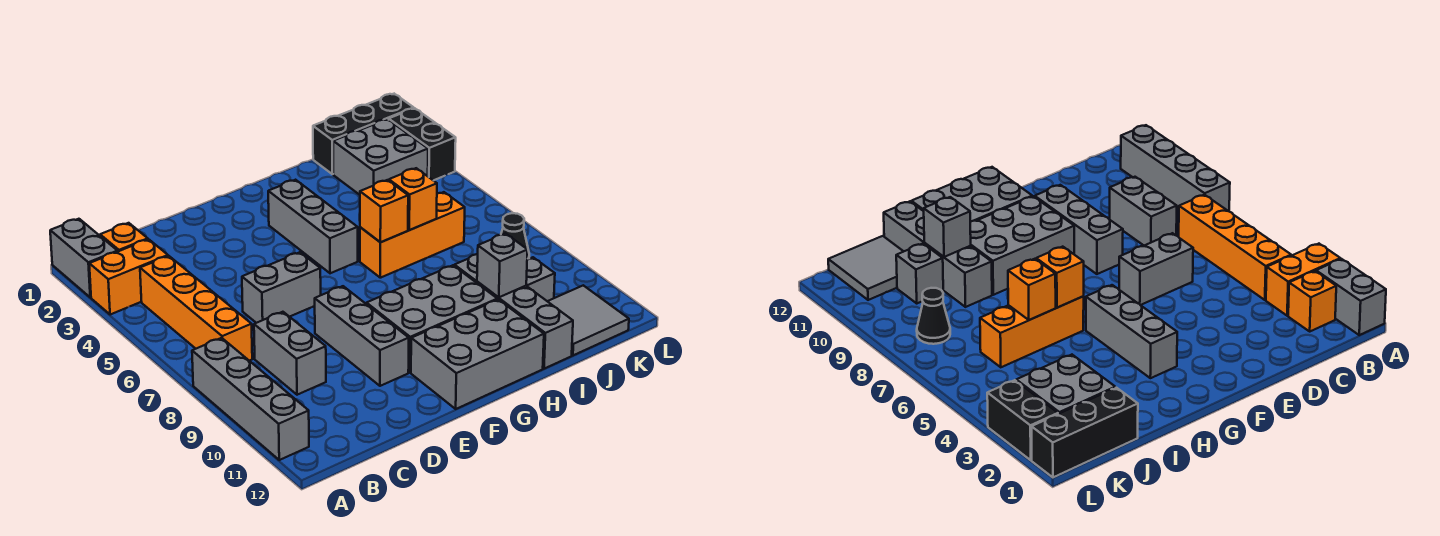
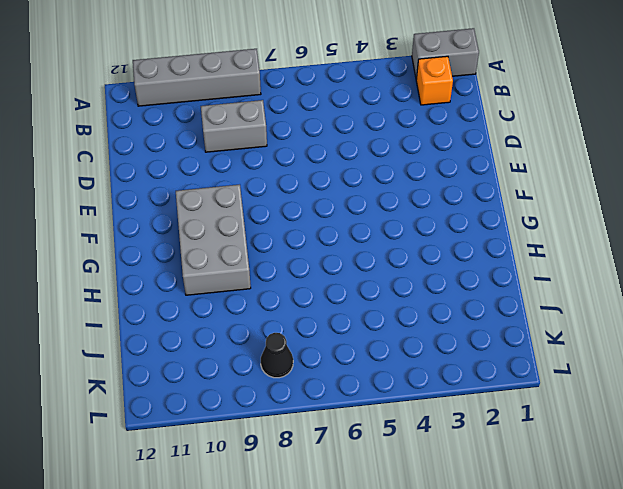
none -> orange 1x2 brick [89,239,168,315]
none -> orange 1x4 brick [140,256,252,361]
none -> grey 1x2 brick [242,252,321,323]

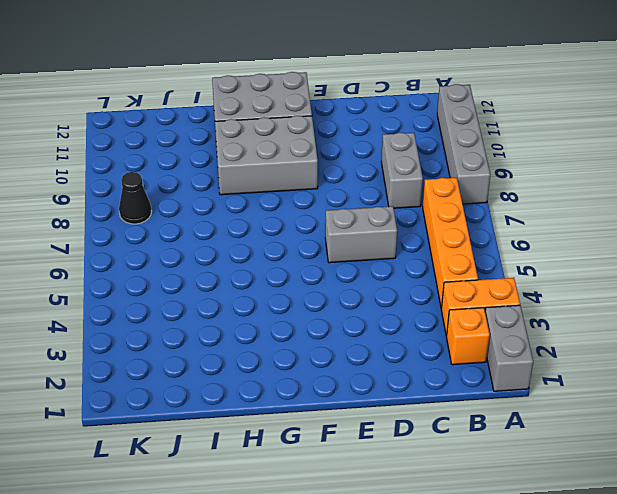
none -> grey 1x3 brick [315,286,409,386]
none -> grey 1x3 brick [268,180,358,273]
none -> orange 1x3 brick [360,192,465,278]

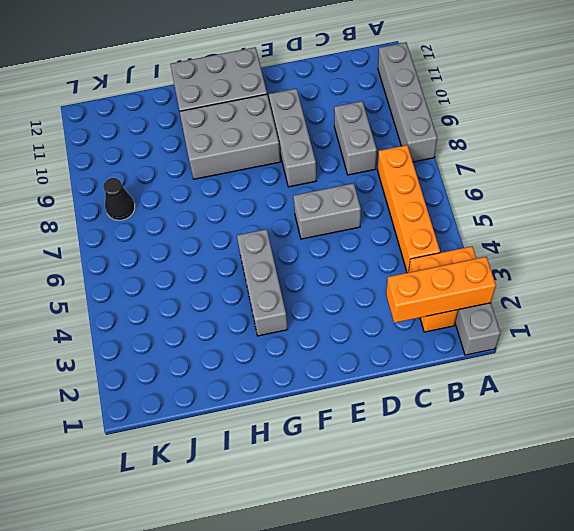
orange 1x3 brick [386,257,496,323] -> orange 1x3 brick moved to [360,192,465,278]
none -> grey 1x4 brick [454,254,573,369]
none -> black 1x3 brick [313,94,414,174]
none -> grey 2x2 brick [333,119,428,195]

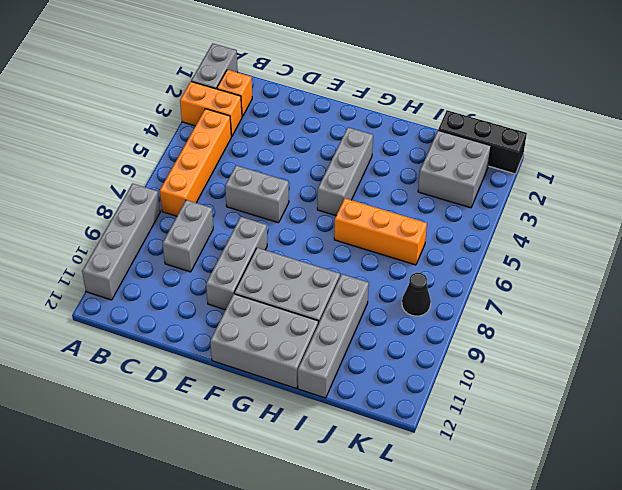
none -> grey 1x1 brick [526,257,555,301]
none -> grey 2x2 tile [548,285,629,355]
none -> black 1x2 brick [389,108,456,181]

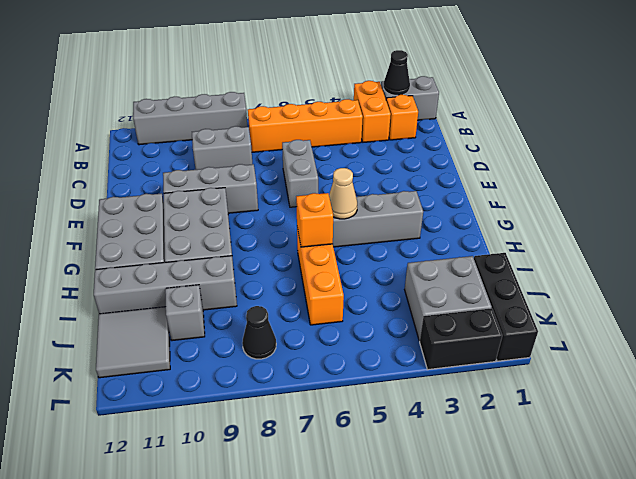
black 1x1 cone [384,50,410,95] -> none
tan 1x1 cone [329,168,357,219] -> none
none -> orange 1x1 brick [389,168,437,230]
none -> grey 1x1 brick [477,234,528,297]

